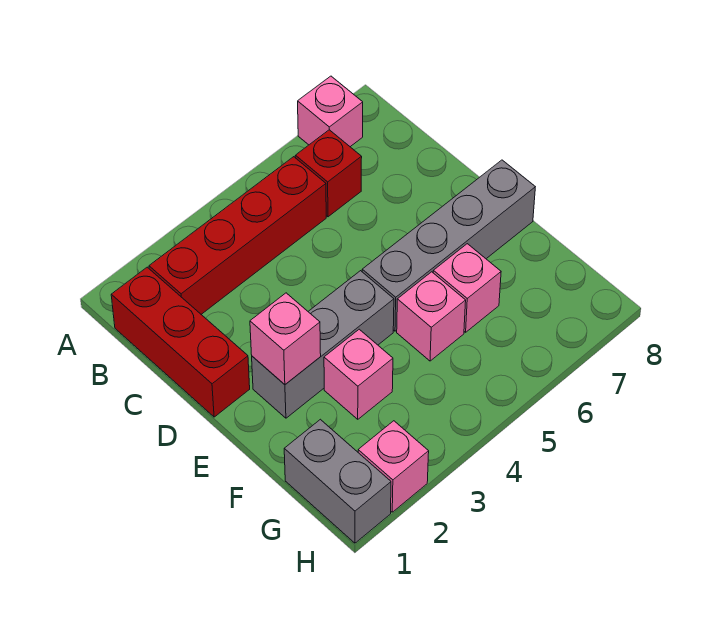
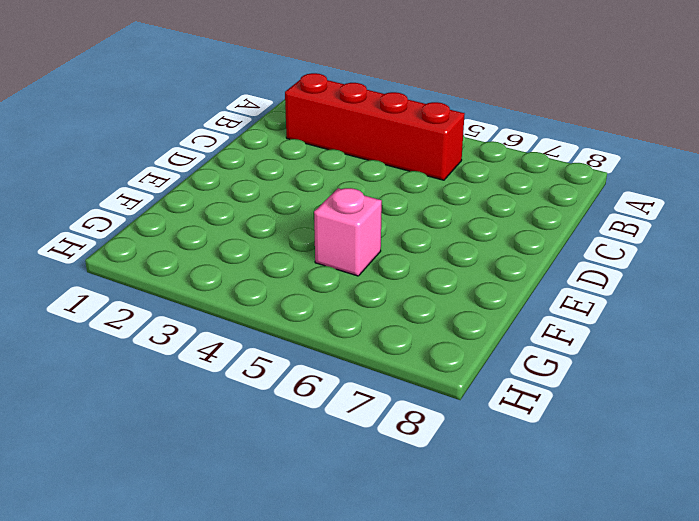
none -> pink 1x1 brick [298,76,363,147]
none -> red 1x3 brick [111,267,250,417]
none -> red 1x1 brick [295,130,362,217]

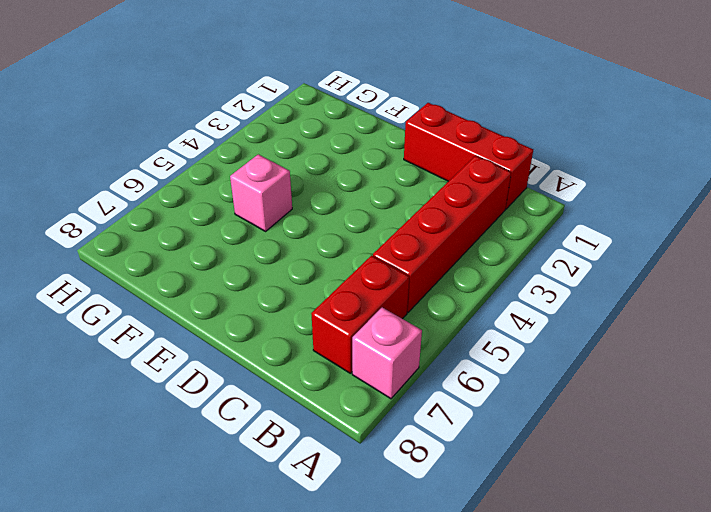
red 1x2 brick [311,256,409,373] -> red 1x1 brick [295,130,362,217]
none -> grey 1x3 brick [252,271,394,418]
none -> grey 1x4 brick [362,160,535,331]
none -> pink 1x1 brick [324,329,393,419]

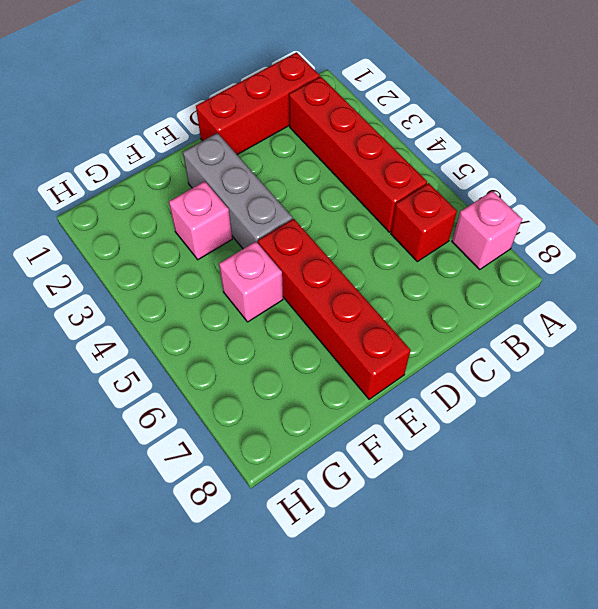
red 1x4 brick [258,219,411,399] -> grey 1x4 brick [362,160,535,331]
none -> pink 1x1 brick [433,244,501,332]
none -> grey 1x2 brick [284,419,391,543]
none -> pink 1x1 brick [358,421,429,512]

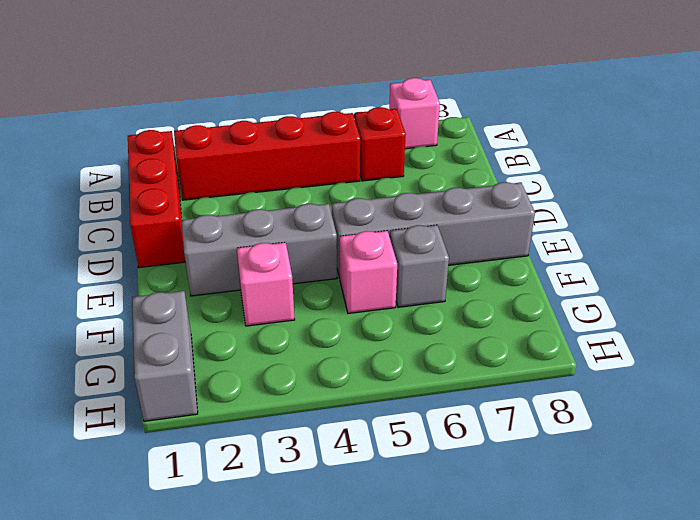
grey 1x1 brick [390,225,449,307] -> pink 1x1 brick [433,244,501,332]
none -> pink 1x1 brick [358,421,429,512]
none -> pink 1x1 brick [250,293,321,384]

